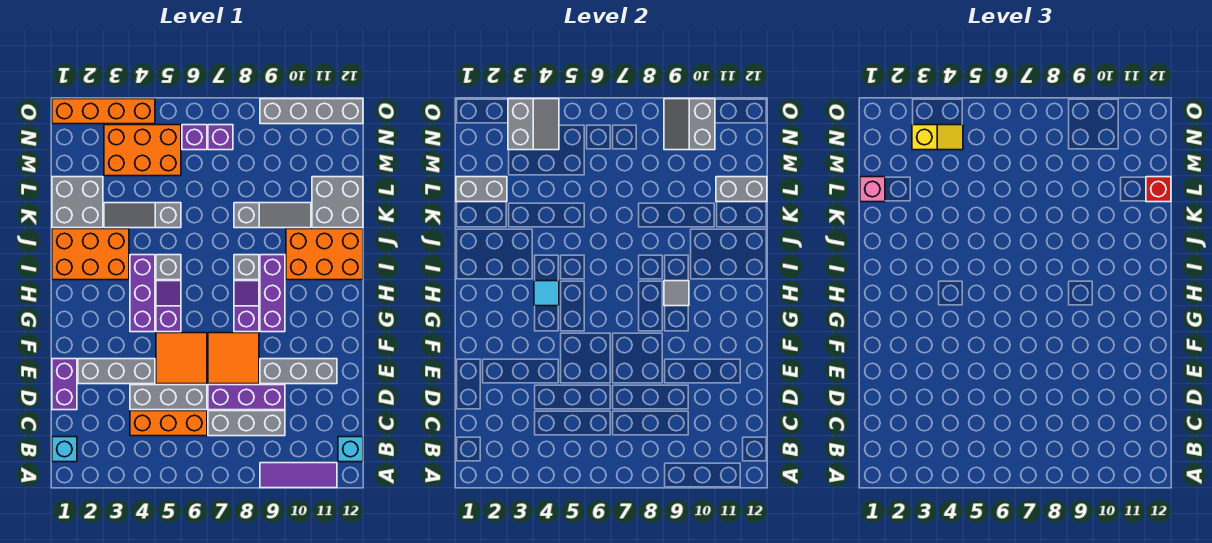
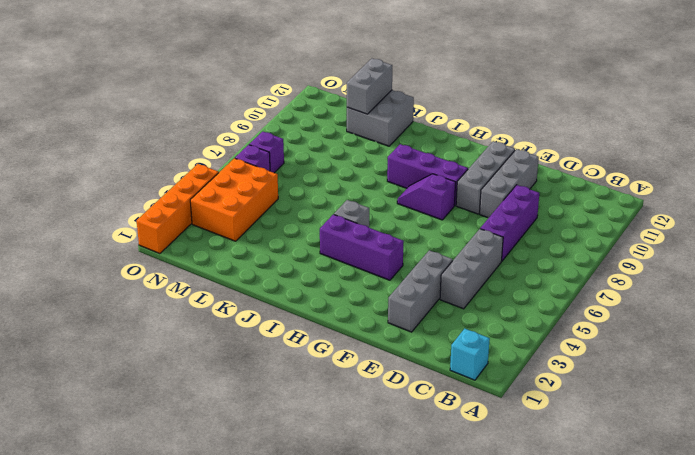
grey 1x3 brick [456,141,515,214] -> grey 1x3 brick moved to [208,411,285,436]
none -> purple 1x3 tile [260,463,337,488]
none -> cyan 1x1 brick [338,437,363,462]
none -> orange 1x3 brick [130,411,207,436]
none -> purple 1x2 brick [52,359,77,410]

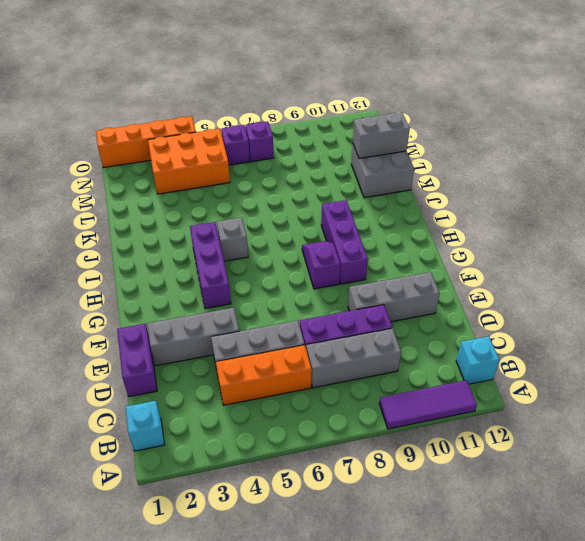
none -> orange 2x2 tile [156,333,207,384]
none -> orange 2x2 tile [208,333,259,384]
none -> purple 1x2 slope [156,281,181,332]
none -> orange 2x3 brick [52,229,129,280]

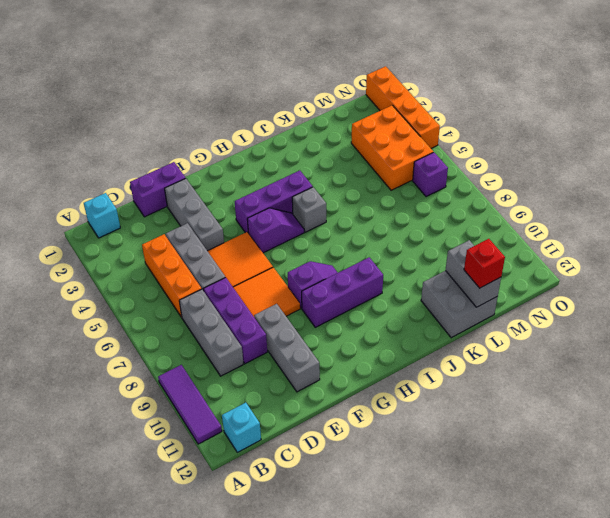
none -> orange 2x3 brick [52,229,129,280]
none -> grey 1x1 brick [234,255,259,280]
none -> orange 2x3 brick [286,229,363,280]
none -> grey 2x2 brick [52,177,103,228]

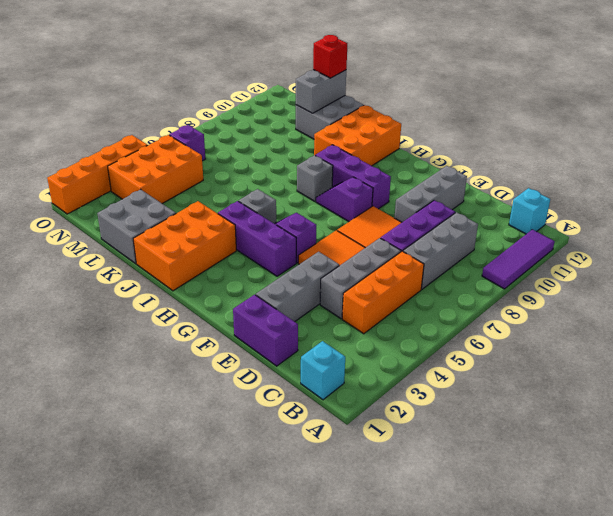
none -> grey 1x3 slope [104,203,181,228]
none -> grey 1x3 slope [234,203,311,228]
none -> purple 1x1 brick [208,125,233,150]
none -> grey 1x4 brick [260,99,363,124]

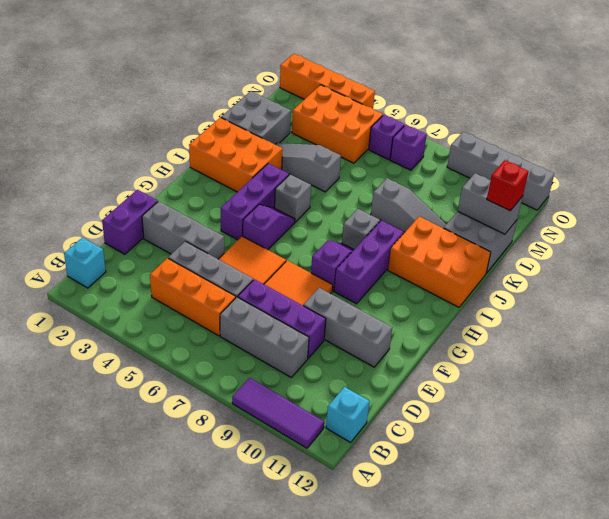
none -> cyan 1x1 tile [534,281,559,306]
none -> grey 1x1 tile [664,281,689,306]
none -> grey 1x2 brick [456,177,507,202]
none -> grey 2x2 slope [508,99,559,150]

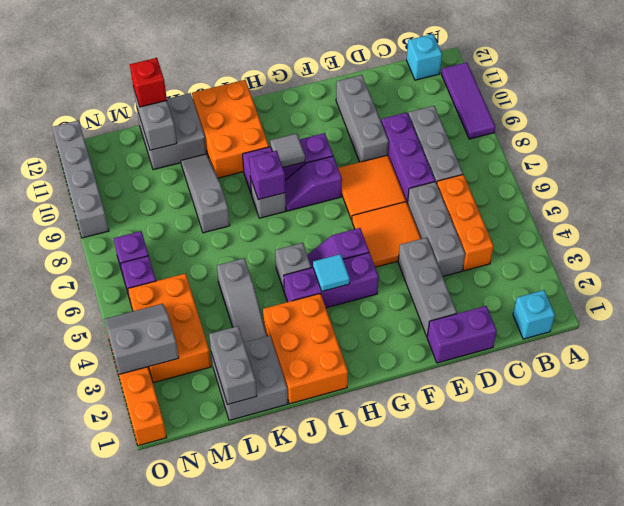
purple 1x1 brick [249,151,285,200] -> none
none -> grey 2x2 slope [664,99,715,150]
none -> pink 1x1 brick [860,177,885,202]
none -> yellow 1x2 slope [912,125,963,150]

